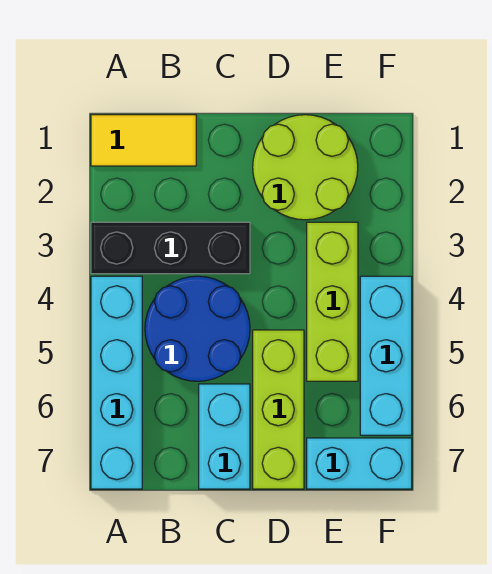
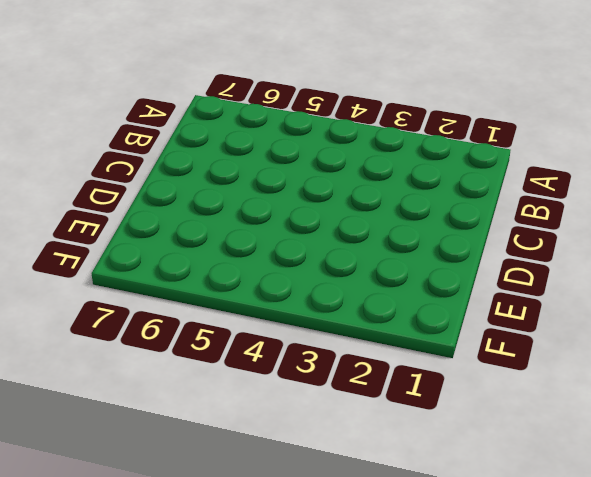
none -> yellow 1x2 tile [91,115,196,166]
none -> black 1x3 brick [91,222,250,274]

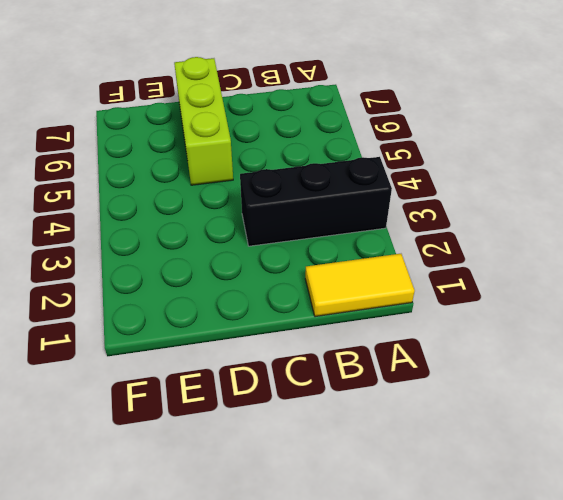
none -> cyan 1x4 brick [91,276,142,489]
none -> blue 2x2 round brick [145,276,250,381]

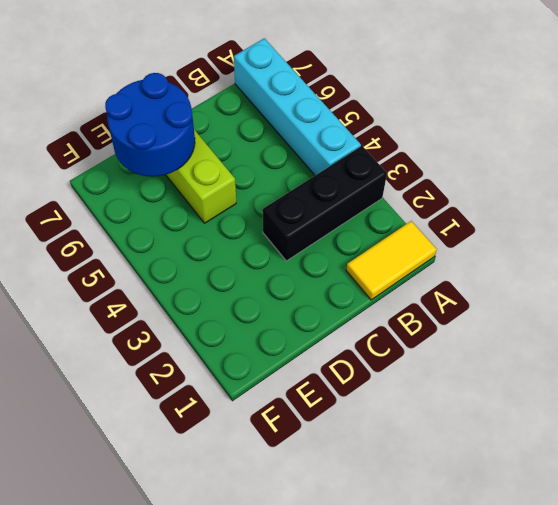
blue 2x2 round brick [105,73,195,177] -> blue 2x2 round brick moved to [145,276,250,381]
none -> cyan 1x2 brick [199,384,250,489]
none -> lime 2x2 round brick [253,115,358,220]

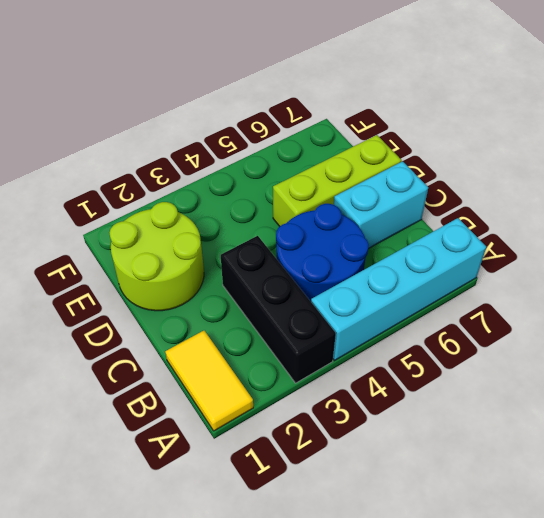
none -> lime 1x3 brick [307,222,358,381]
none -> cyan 1x2 brick [307,438,412,489]

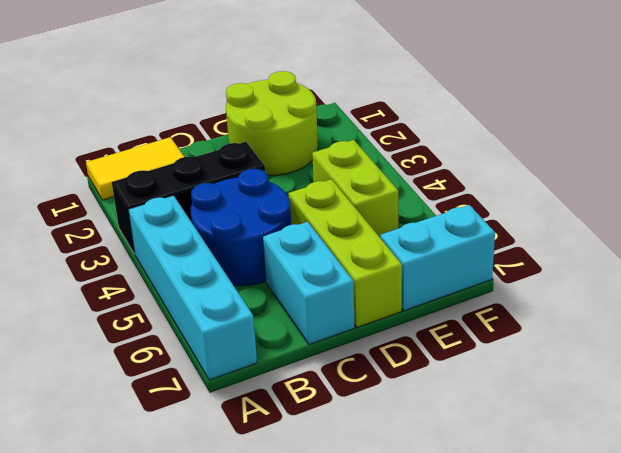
lime 1x2 brick [312,140,398,237] -> lime 1x3 brick [307,222,358,381]
none -> cyan 1x3 brick [360,276,412,435]

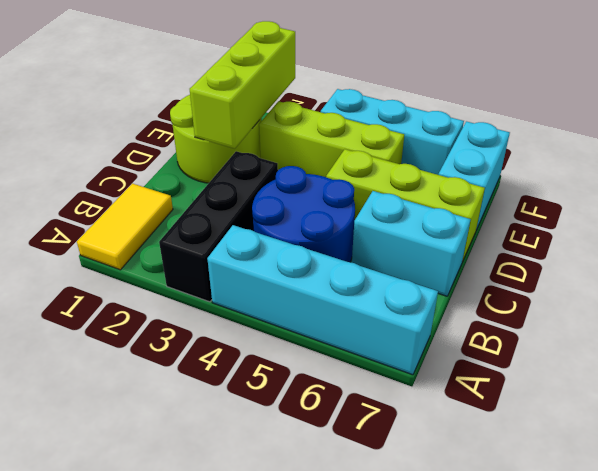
lime 1x3 brick [190,21,295,149] -> none

